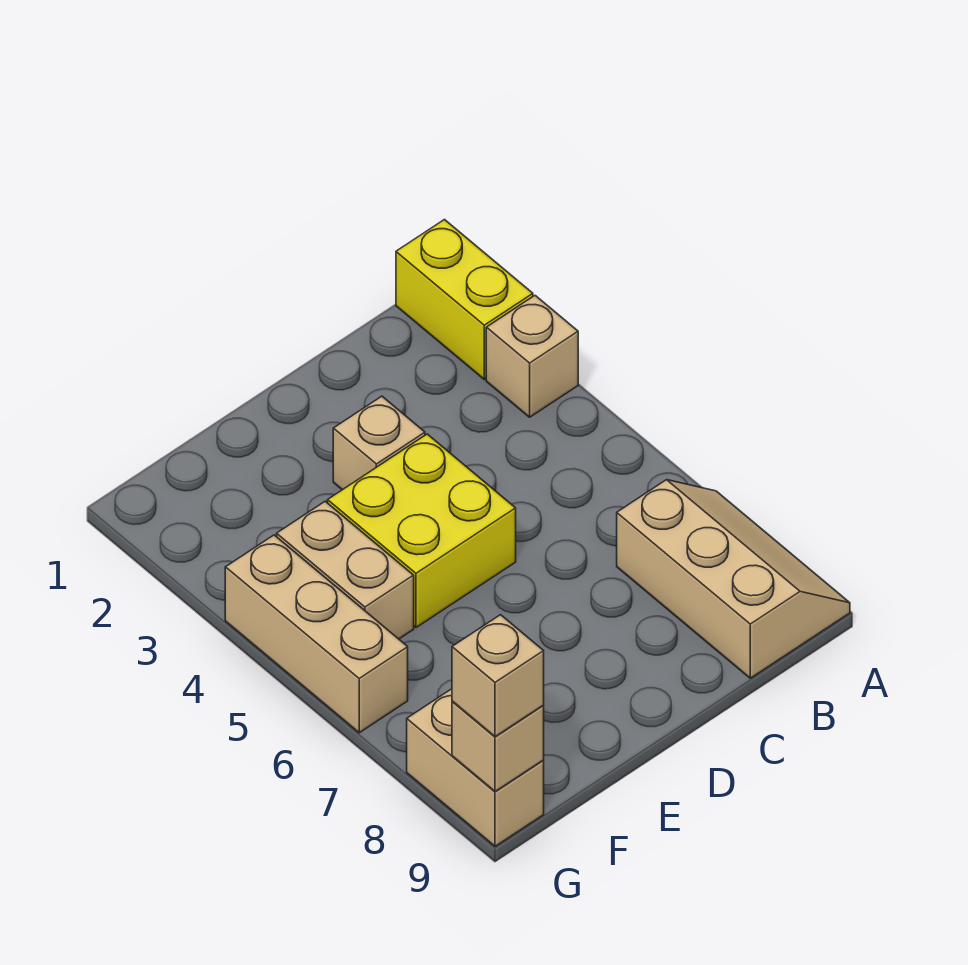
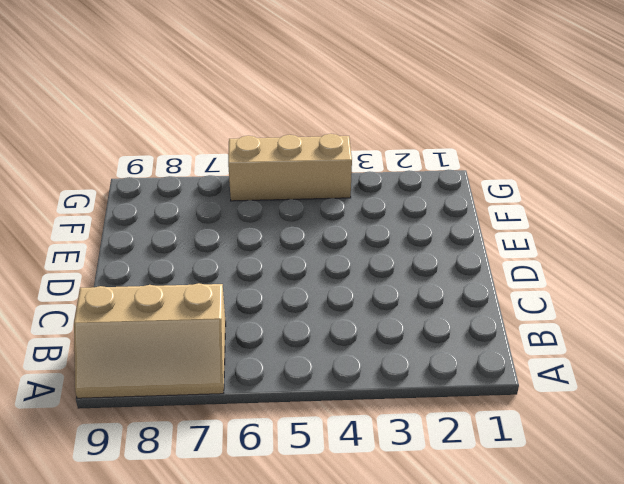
none -> yellow 1x2 brick [396,220,533,379]
none -> tan 1x1 brick [486,296,578,417]

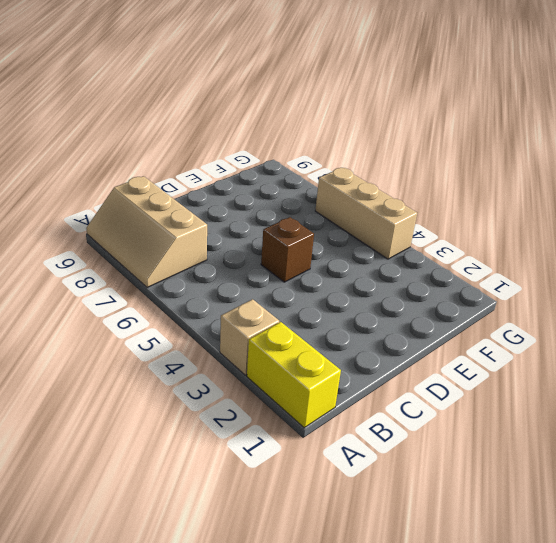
brown 1x1 brick [261,217,314,282] -> yellow 2x2 brick [328,434,516,628]
none -> tan 1x1 brick [333,396,425,490]
none -> tan 1x2 brick [277,501,414,639]

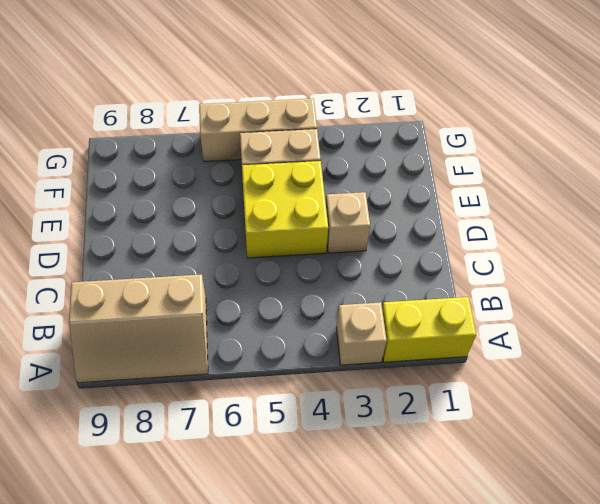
none -> tan 1x2 brick [407,689,544,846]
none -> tan 1x1 brick [452,701,544,792]

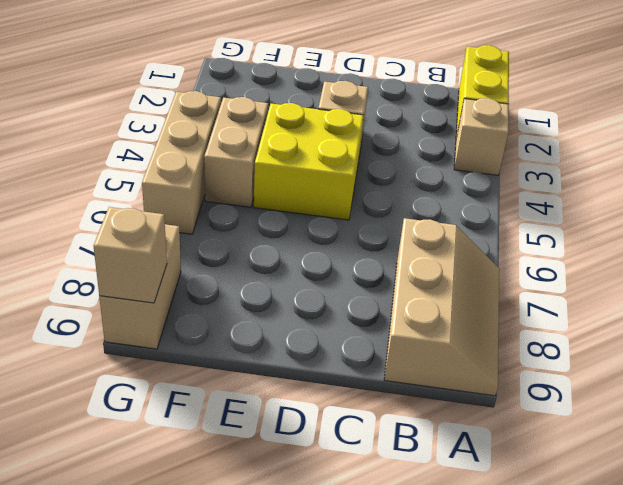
none -> tan 1x1 brick [452,615,544,737]

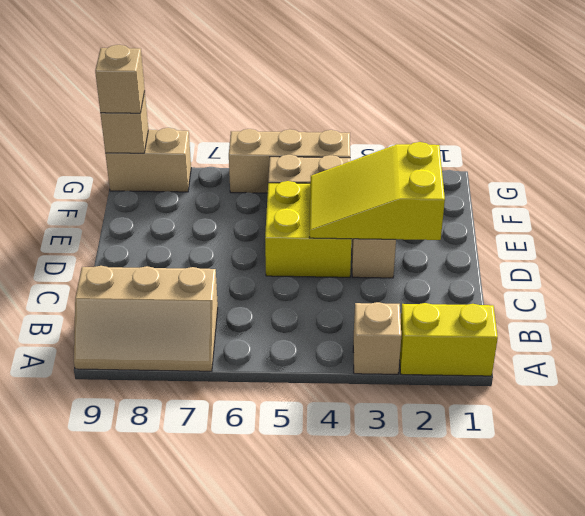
yellow 2x3 slope [309,142,445,240] -> none

